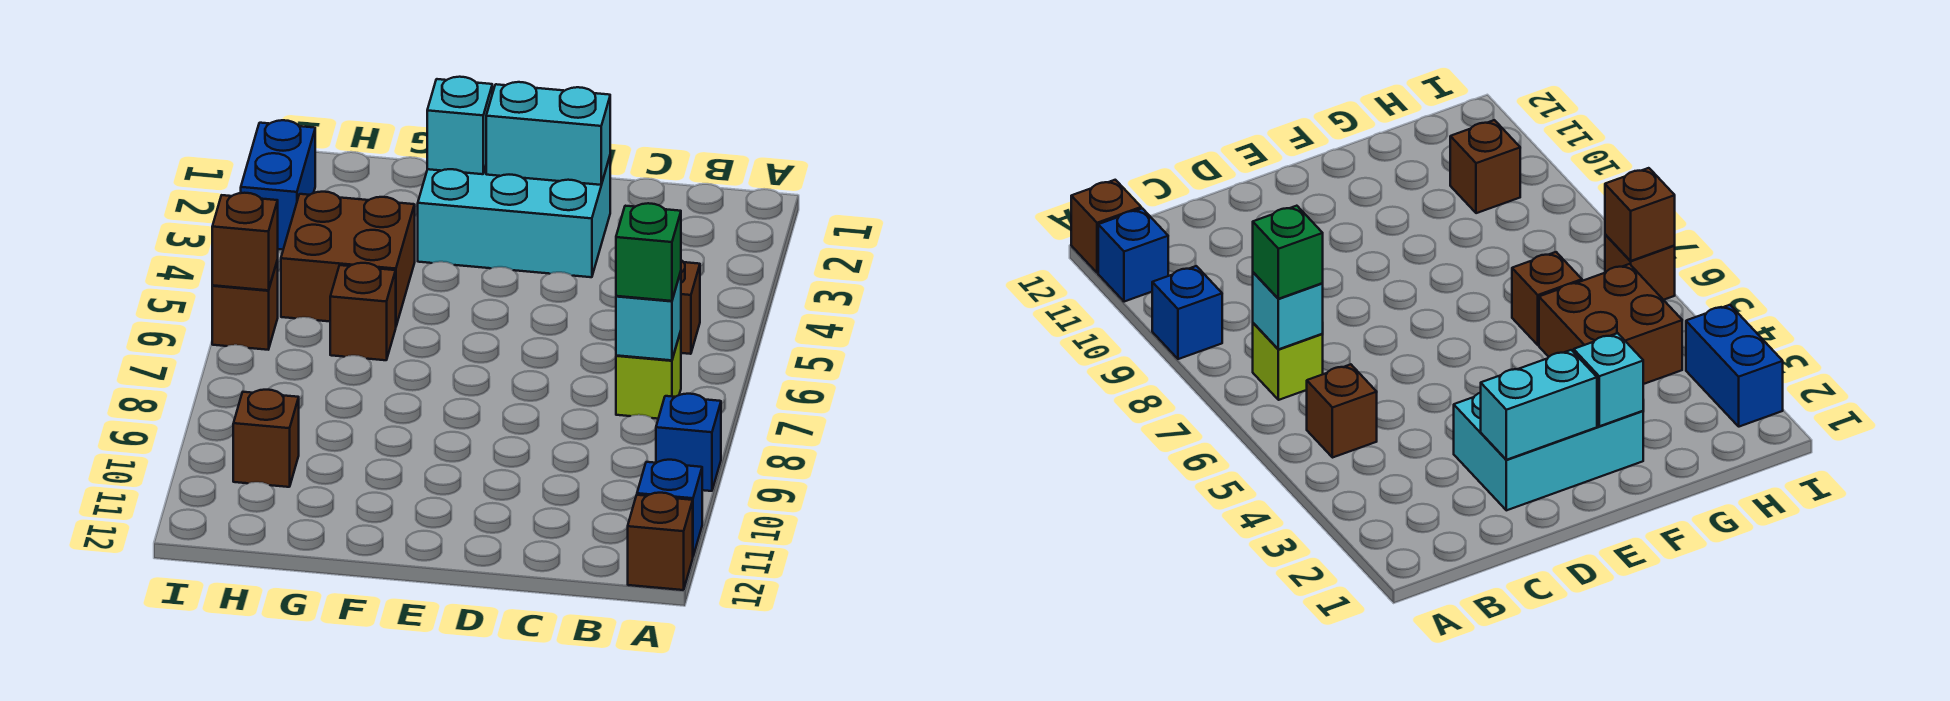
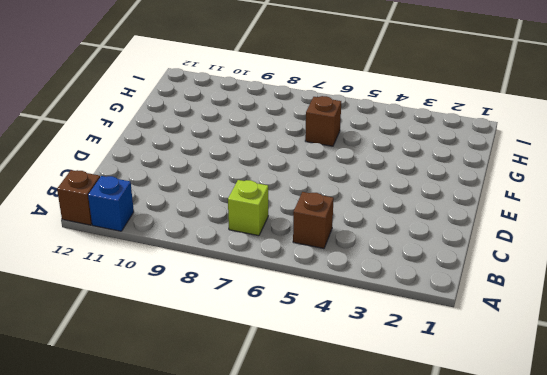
none -> blue 1x1 brick [656,394,721,491]
none -> cyan 2x3 brick [418,157,610,277]
none -> brown 2x2 brick [281,192,415,326]

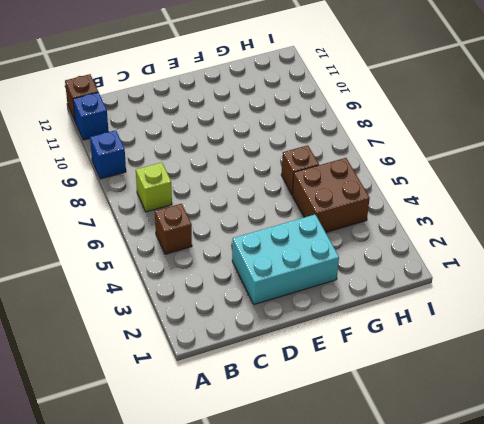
none -> brown 1x1 brick [233,390,299,487]
none -> blue 1x2 brick [241,120,315,250]
none -> brown 1x1 brick [212,260,278,350]

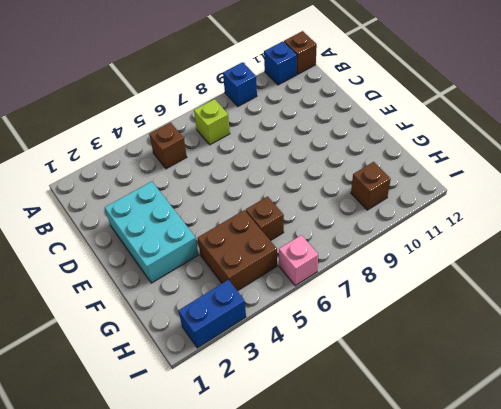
pink 1x1 brick [279,235,318,286] -> brown 1x1 brick [212,260,278,350]
none -> cyan 1x1 brick [616,272,681,360]
none -> cyan 1x2 brick [486,82,610,185]
none -> cyan 1x1 brick [427,77,492,174]

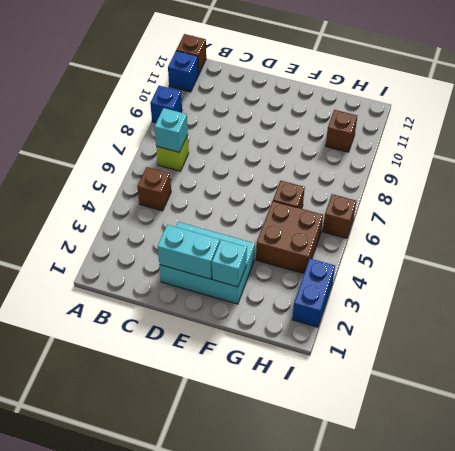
none -> brown 1x1 brick [212,193,278,290]
none -> green 1x1 brick [616,203,681,301]

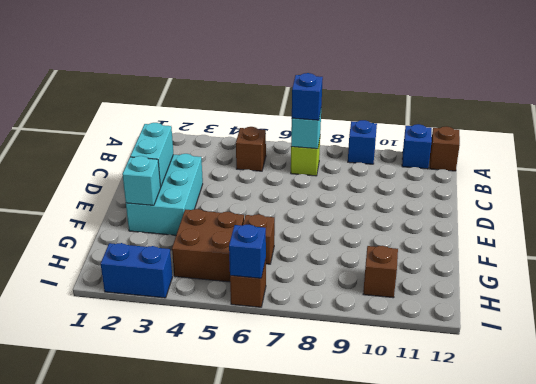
blue 1x1 brick [292,73,323,120] -> green 1x1 brick [616,203,681,301]
blue 1x1 brick [229,225,266,278] -> brown 1x1 brick [212,193,278,290]

